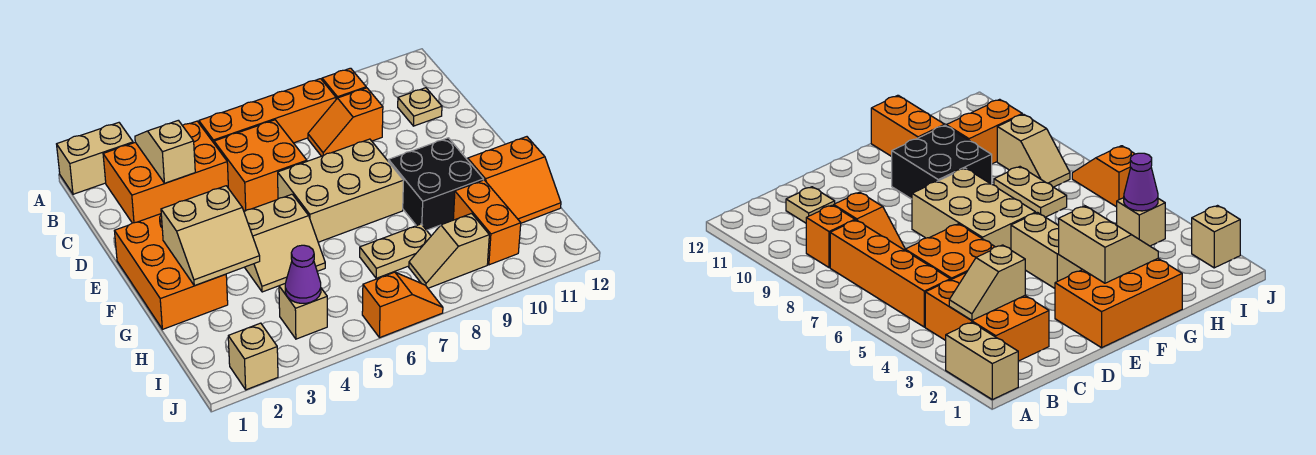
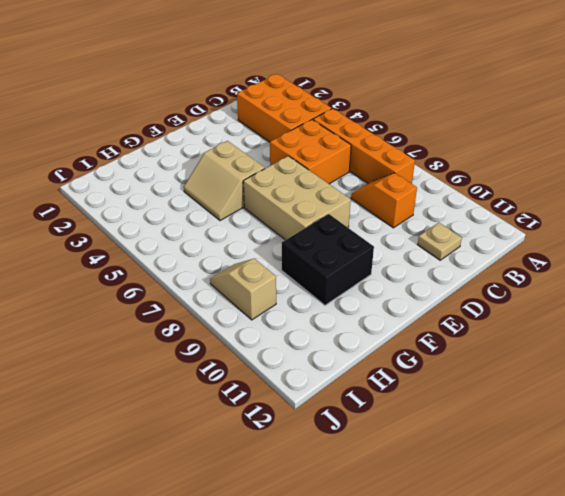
none -> tan 1x2 brick [57,123,133,194]
none -> orange 1x1 brick [322,68,366,99]
none -> orange 2x3 brick [115,214,228,329]

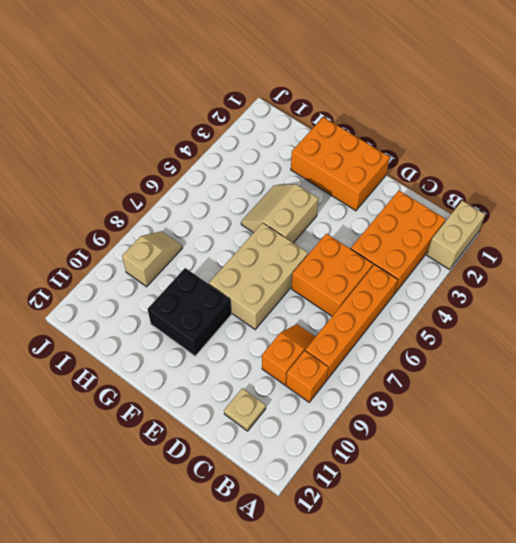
none -> orange 2x2 slope [468,137,561,223]
none -> tan 1x2 plate [360,224,431,278]
none -> orange 1x2 brick [453,180,521,265]

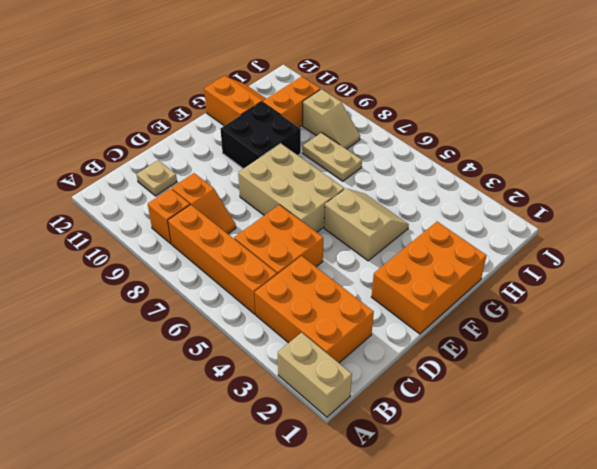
none -> tan 1x1 brick [279,284,327,339]
none -> tan 1x1 brick [228,323,278,390]
none -> orange 1x2 slope [362,272,443,338]

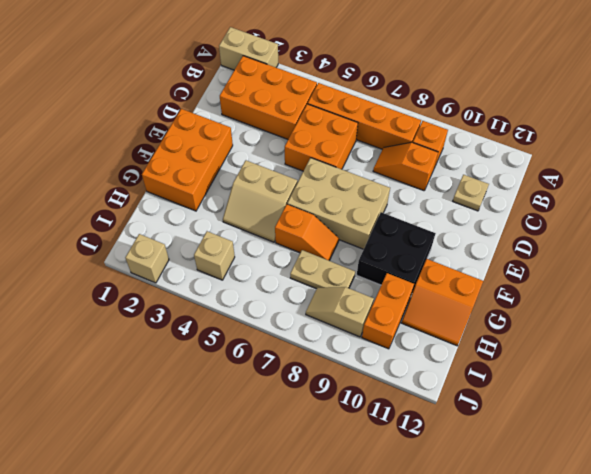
orange 1x2 slope [275,204,339,261] -> orange 1x2 slope moved to [362,272,443,338]
none -> tan 1x2 slope [135,120,195,183]
none -> tan 2x2 slope [161,186,260,286]
none -> purple 1x1 cone [285,245,321,303]

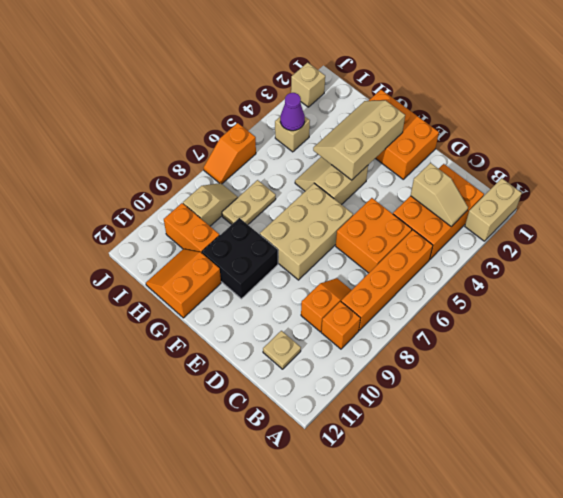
tan 2x3 slope [313,100,405,180] -> tan 2x2 slope [161,186,260,286]

